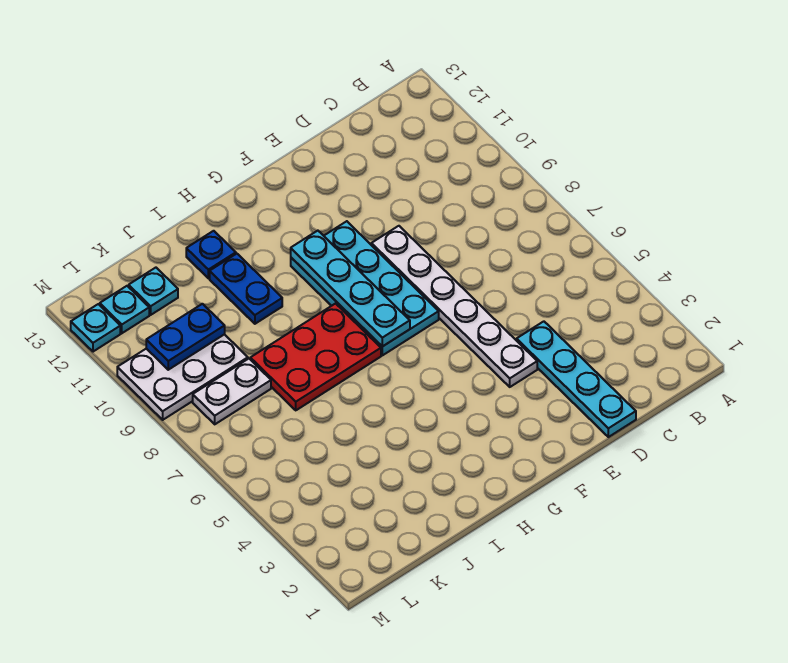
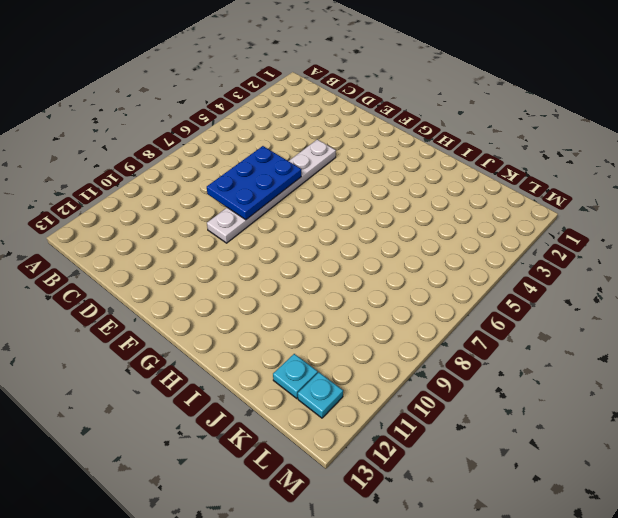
blue 2x3 plate [207,146,301,220] -> none
none -> cyan 1x4 plate [517,321,636,437]
none -> cyan 2x4 plate [291,221,439,355]
none -> red 2x3 plate [250,304,381,410]

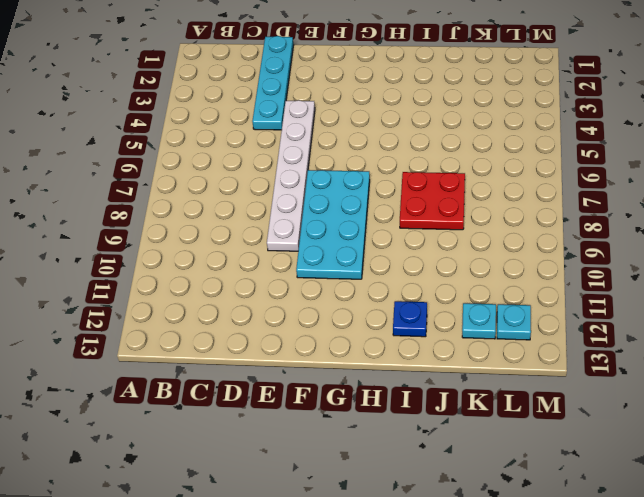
red 2x2 plate [400,172,465,230] -> red 2x3 plate [250,304,381,410]
none -> blue 1x2 plate [210,254,282,324]
none -> white 1x2 plate [193,359,271,424]
none -> white 2x3 plate [117,334,248,420]

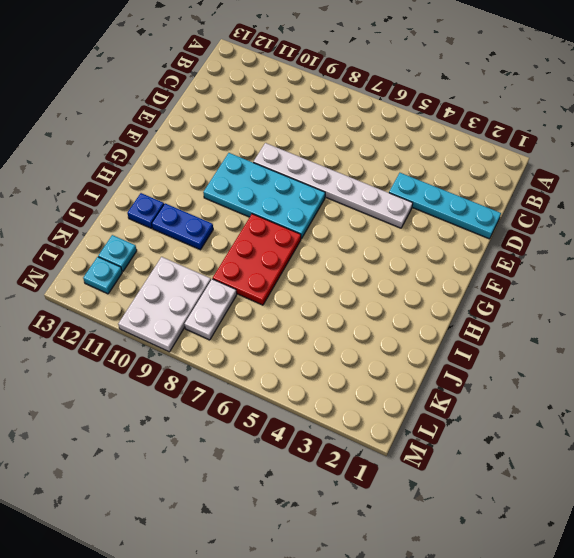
none -> cyan 1x1 plate [71,304,120,352]
none -> cyan 1x4 plate [291,231,410,347]
none -> blue 1x2 plate [146,304,225,370]

